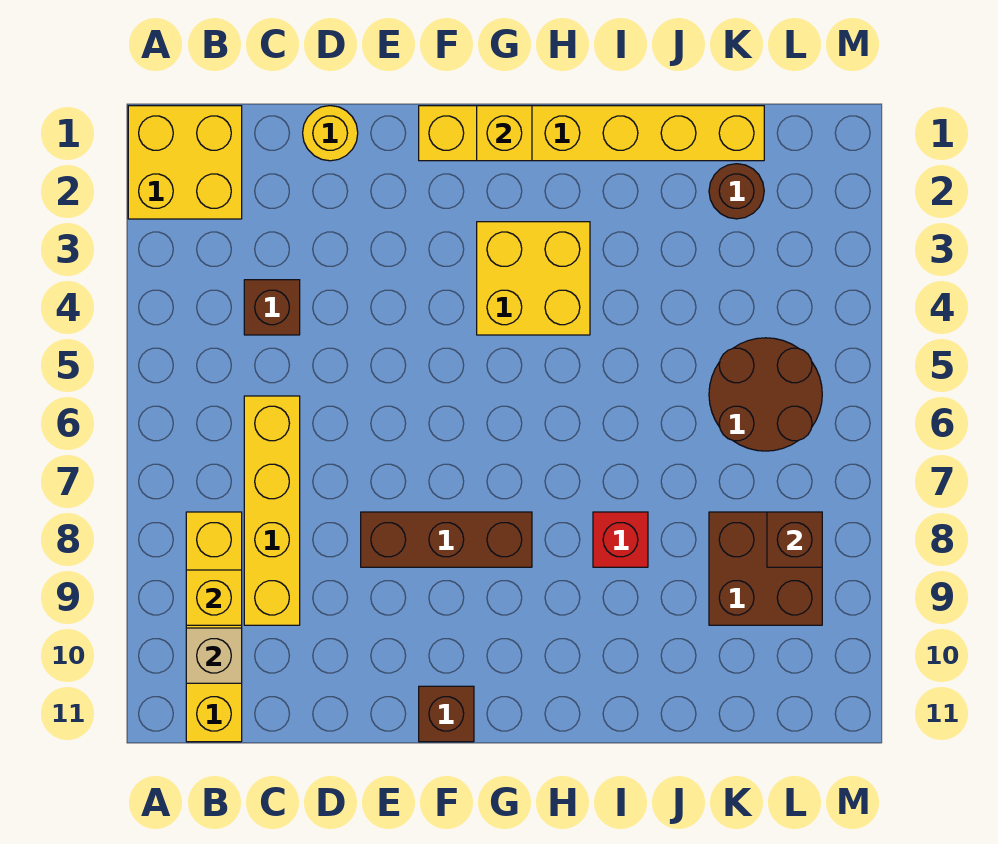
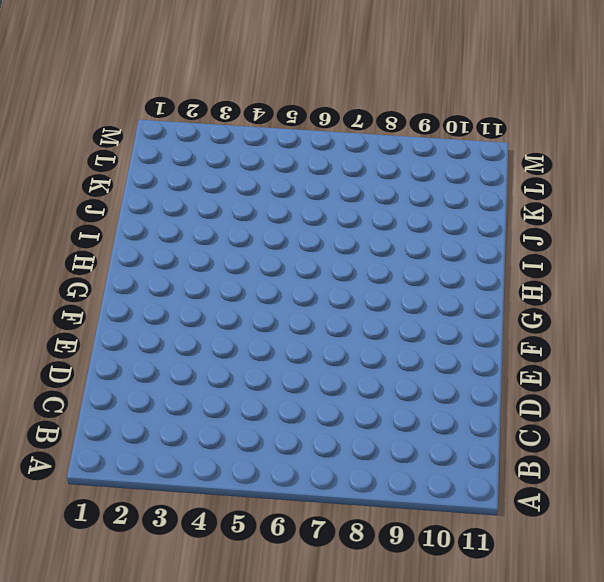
none -> yellow 2x2 brick [128,106,242,219]
none -> yellow 1x4 brick [186,512,242,742]
none -> brown 1x1 brick [244,280,300,335]

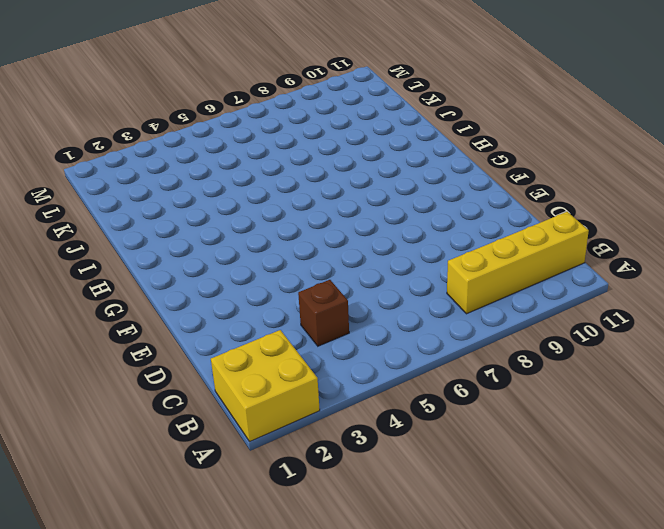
none -> yellow 1x4 brick [244,396,300,625]
none -> yellow 1x1 round brick [303,106,358,161]
none -> brown 1x3 brick [361,512,532,567]

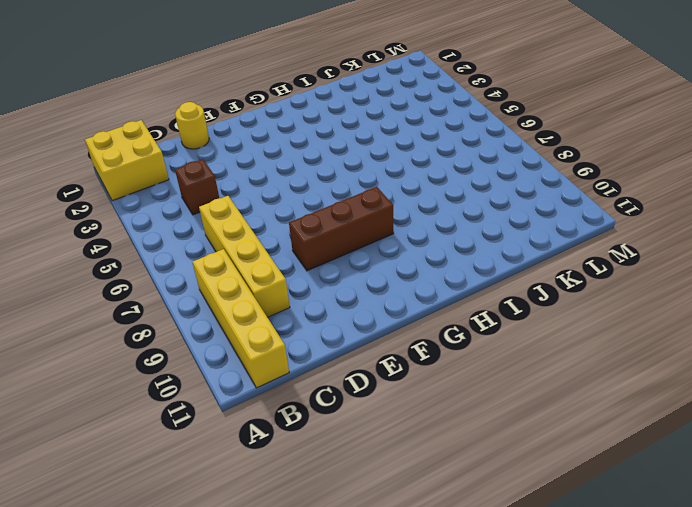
none -> yellow 1x6 brick [419,106,764,161]
none -> brown 1x1 brick [419,686,474,742]
none -> yellow 2x2 brick [477,222,590,335]

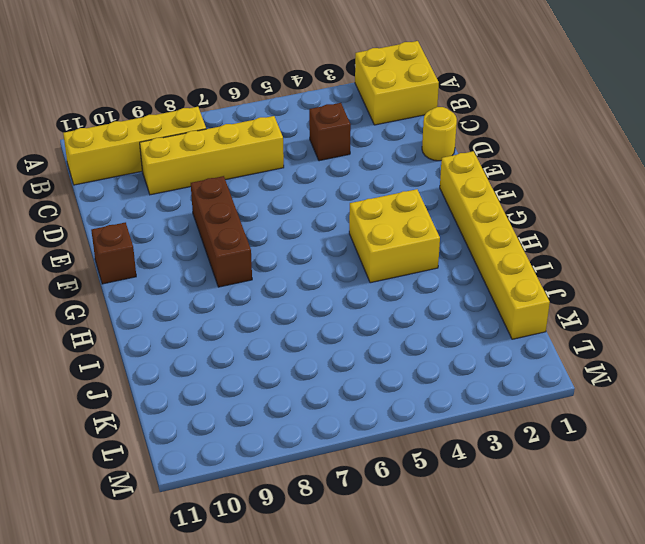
none -> red 1x1 brick [593,512,648,567]
none -> brown 1x1 round brick [709,164,764,219]
none -> brown 2x2 round brick [709,338,822,451]

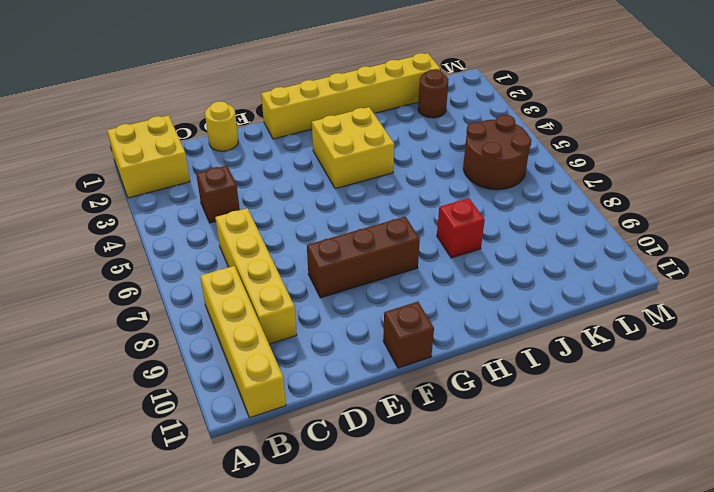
none -> brown 2x2 brick [709,512,822,625]
none -> yellow 1x1 brick [186,570,242,625]
none -> tan 1x1 brick [186,628,242,683]

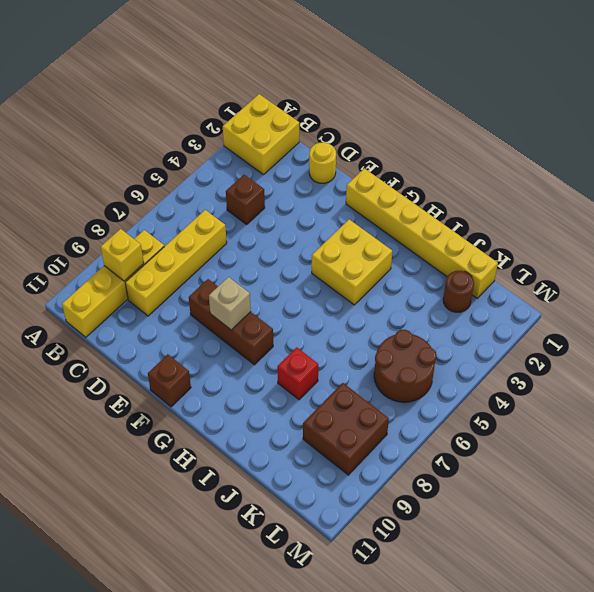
tan 1x1 brick [209,277,251,330] -> tan 1x1 brick moved to [186,628,242,683]
none -> yellow 1x1 brick [477,106,532,161]
none -> brown 1x1 brick [767,512,822,567]

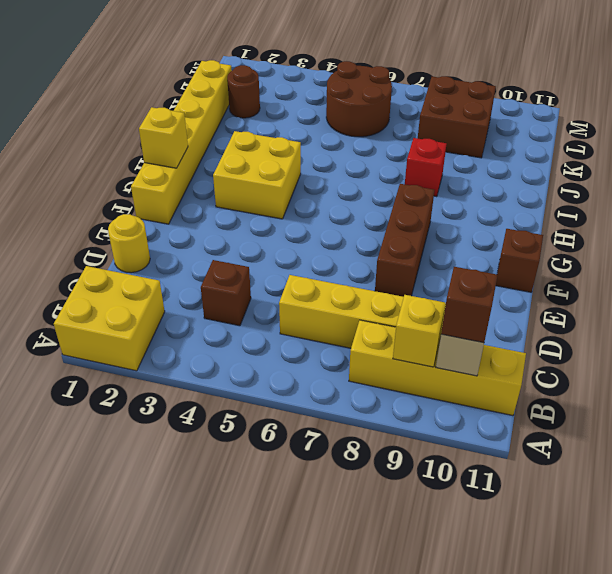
brown 1x1 brick [441,267,498,343] -> brown 1x1 brick moved to [767,512,822,567]

